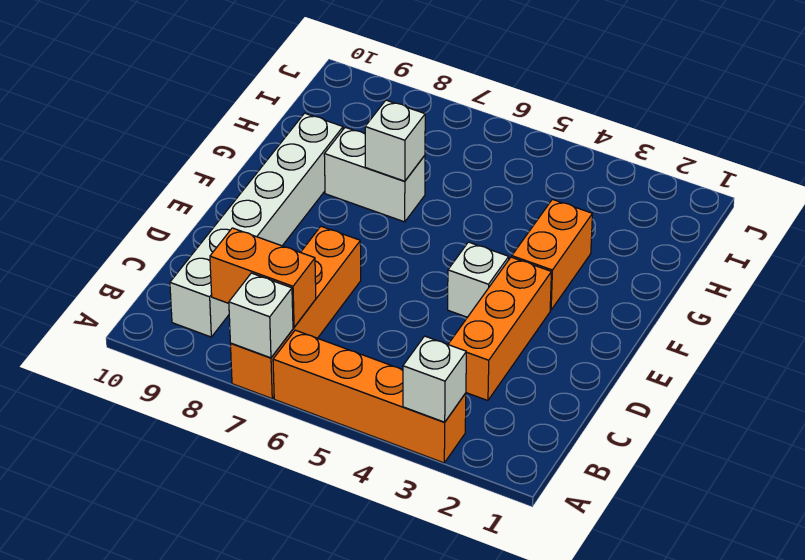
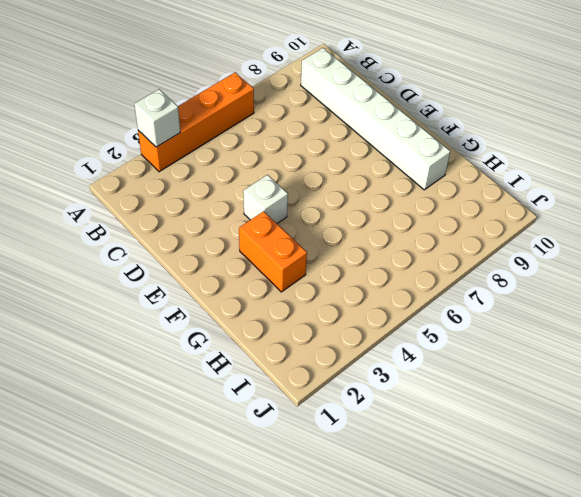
none -> orange 1x4 brick [231,226,361,398]
none -> orange 1x3 brick [448,257,551,401]

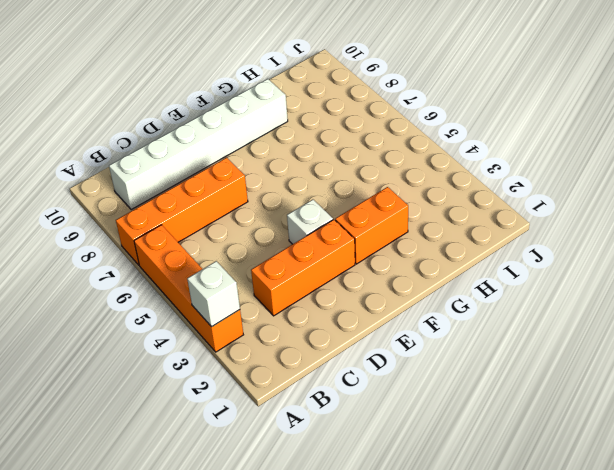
none -> white 1x2 brick [324,127,425,222]
none -> white 1x1 brick [229,273,293,358]

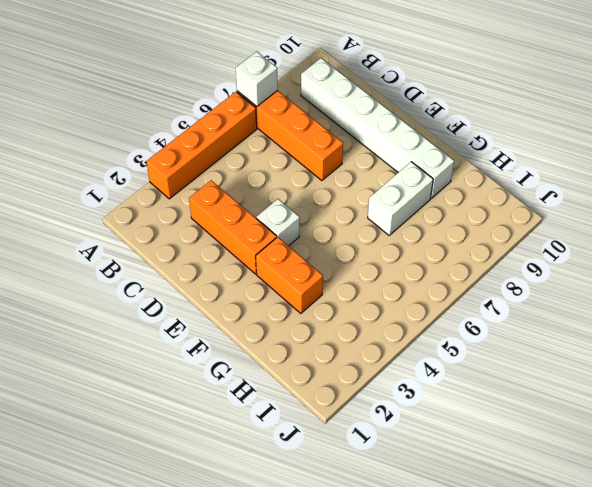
none -> white 1x1 brick [403,336,466,422]
none -> orange 1x2 brick [210,228,316,327]

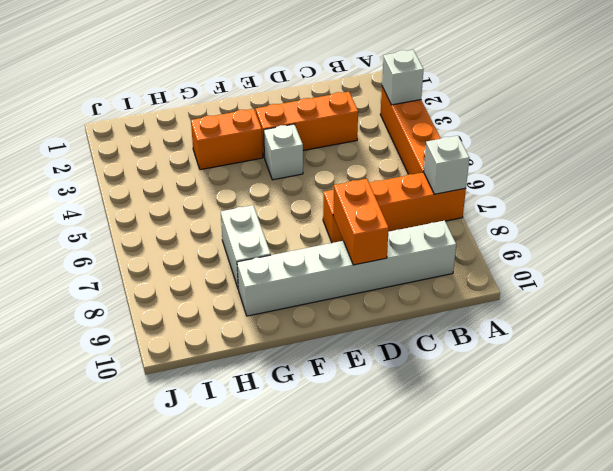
orange 1x2 brick [333,179,389,265] -> orange 1x2 brick moved to [210,228,316,327]
none -> white 1x1 brick [365,100,425,181]

